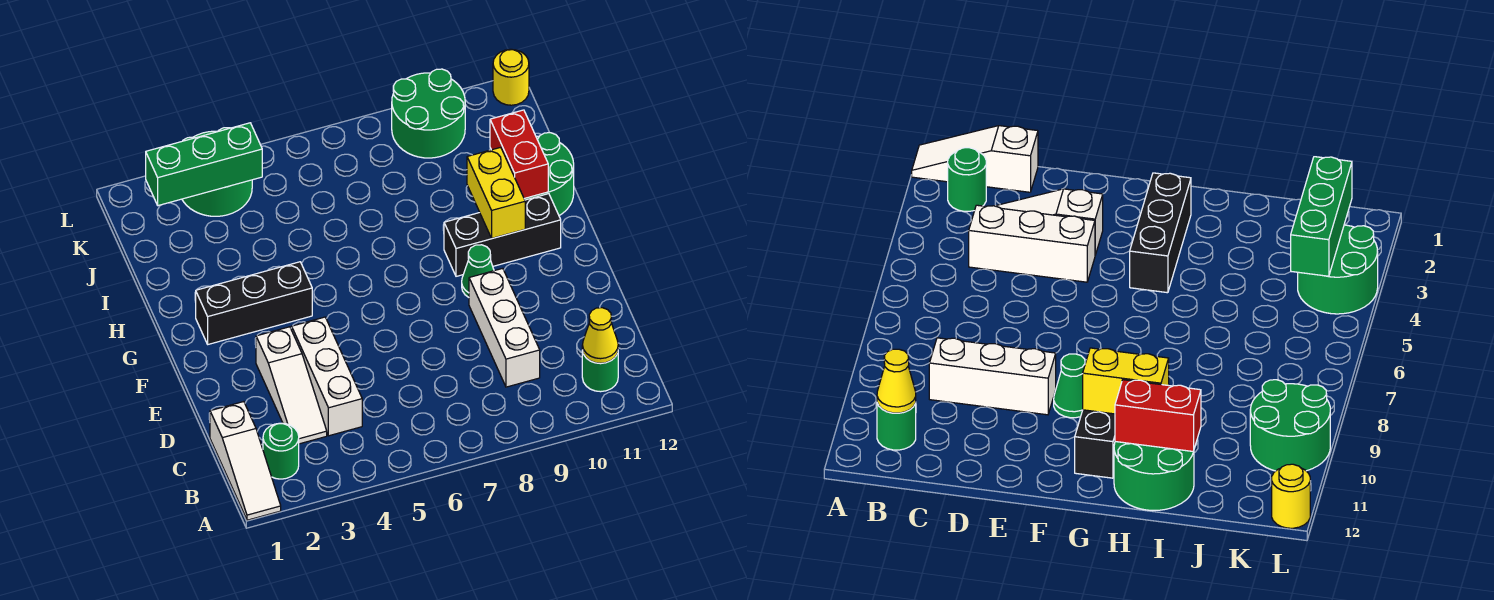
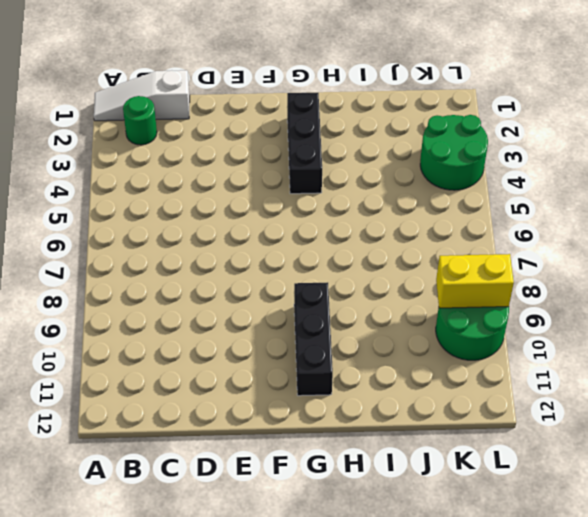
yellow 1x2 brick [436,254,514,308] -> yellow 1x2 brick moved to [467,147,525,238]
none -> green 1x1 round brick [582,350,618,392]
none -> white 1x3 slope [256,327,327,444]
none -> white 1x3 brick [292,317,362,436]

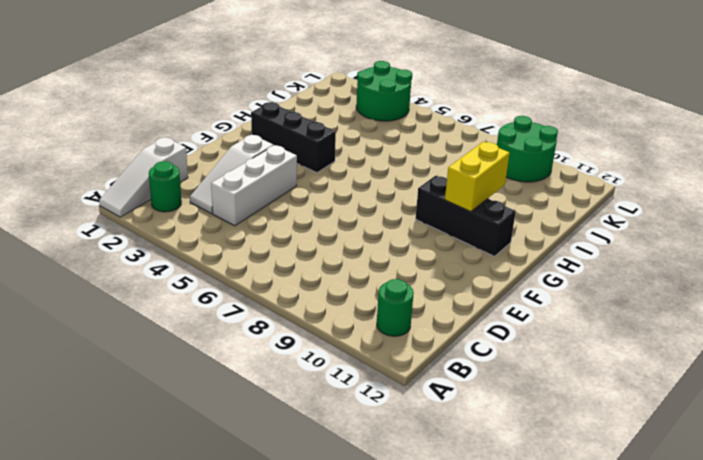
none -> white 1x3 brick [469,268,540,387]
none -> green 1x1 cone [462,245,494,297]
none -> green 2x2 round brick [524,133,574,216]

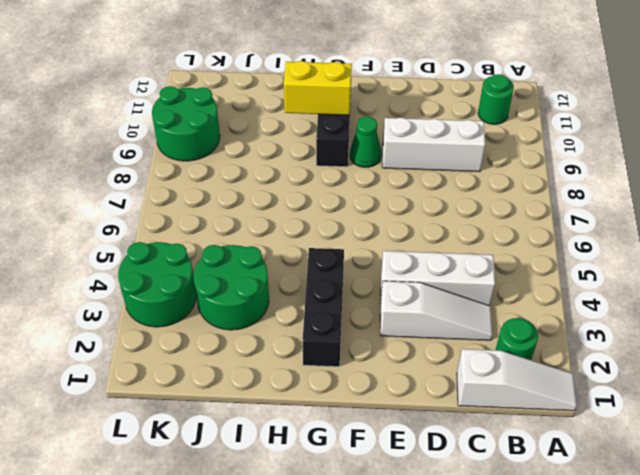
green 2x2 round brick [193,245,269,330] -> green 2x2 round brick moved to [524,133,574,216]
none -> yellow 1x1 round brick [493,49,529,105]
none -> yellow 1x1 cone [582,308,618,363]
none -> red 1x2 brick [490,110,548,198]

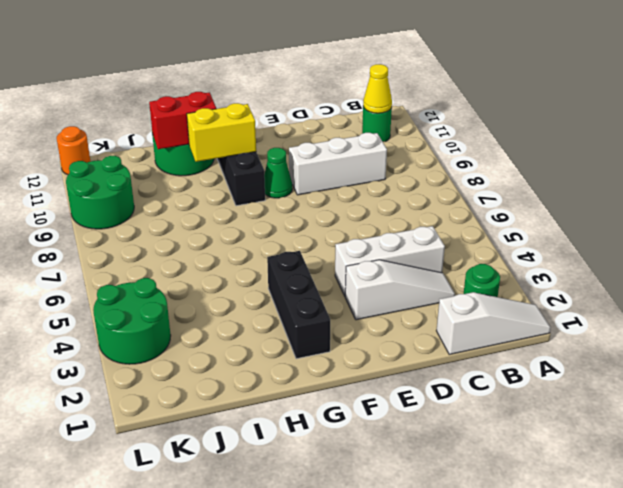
orange 1x1 round brick [57,126,90,175] -> yellow 1x1 round brick [493,49,529,105]
none -> green 1x3 brick [146,123,262,206]

